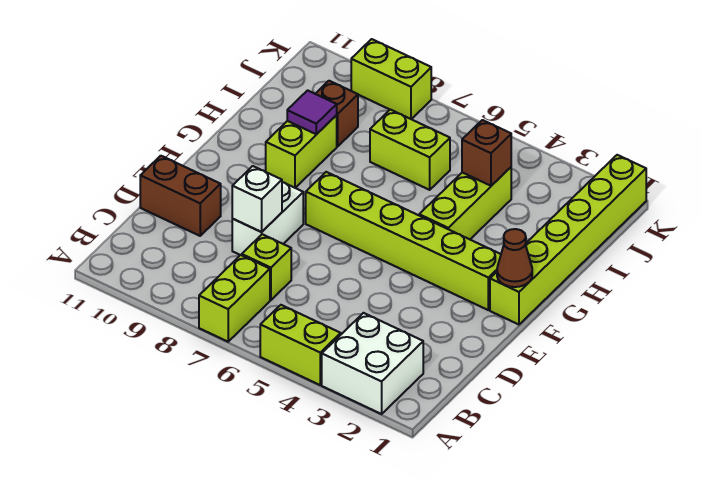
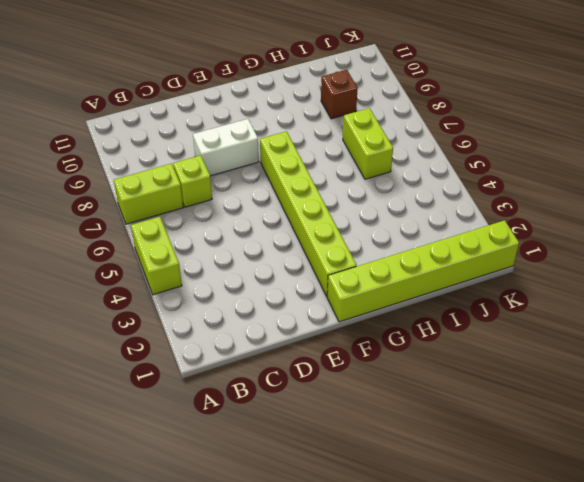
none -> white 2x2 brick [322,313,423,414]
none -> brown 1x2 brick [140,156,221,236]
none -> lime 1x3 brick [419,167,511,239]

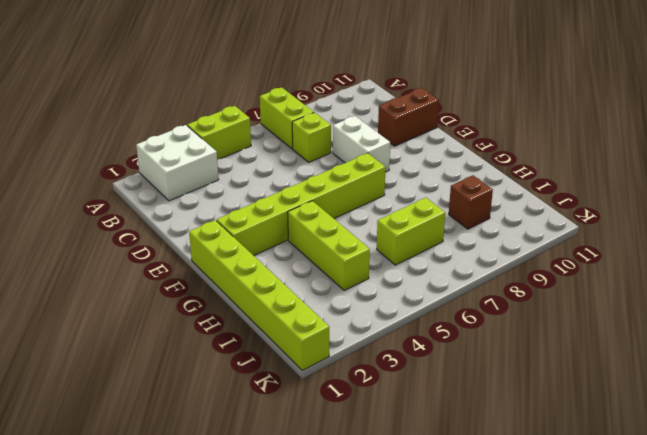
none -> lime 1x2 brick [266,115,337,188]
none -> lime 1x2 brick [351,39,431,119]
none -> white 1x1 brick [232,166,282,232]

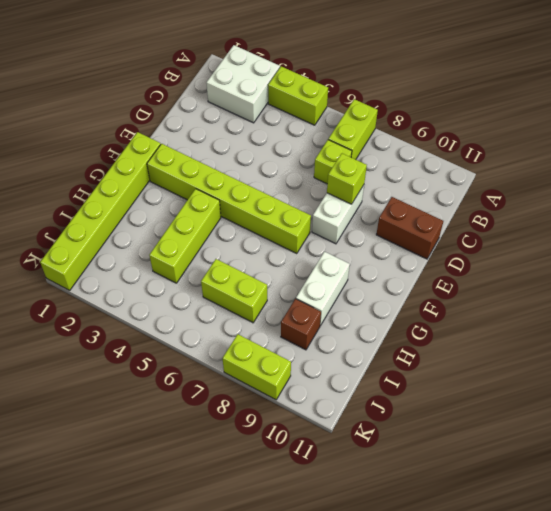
lime 1x1 brick [327,153,367,204] -> white 1x1 brick [232,166,282,232]
white 1x2 brick [296,252,350,326] -> lime 1x2 brick [266,115,337,188]
none -> brown 1x1 cone [497,229,532,287]
none -> purple 1x1 tile [287,90,337,134]
none -> brown 1x1 brick [462,120,511,186]

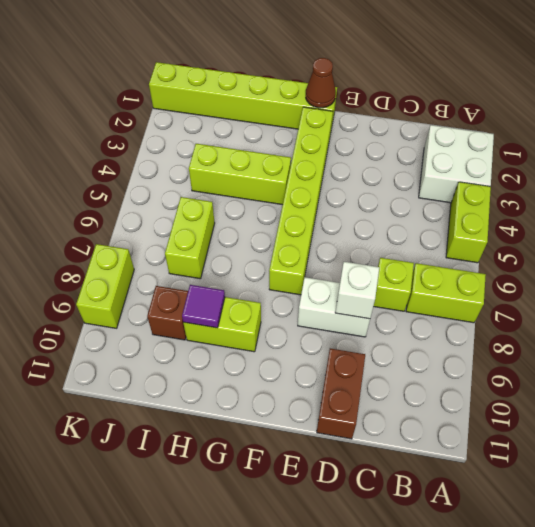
none -> brown 1x1 brick [462,120,511,186]

